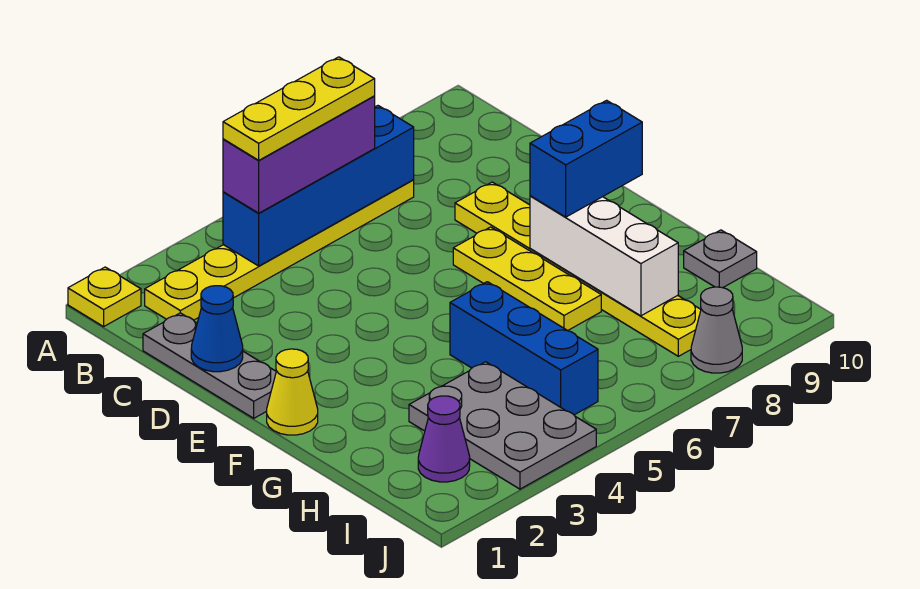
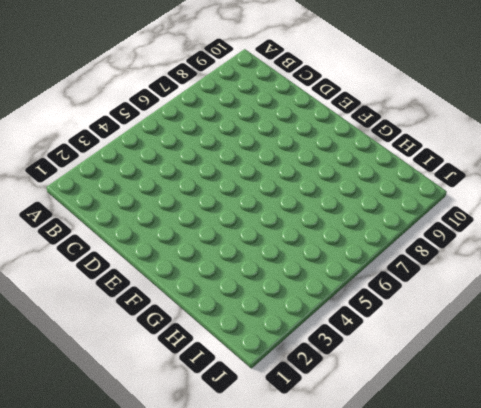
none -> yellow 1x1 plate [68,267,141,327]
none -> yellow 1x6 plate [145,180,414,320]
none -> grey 1x3 plate [143,313,276,418]

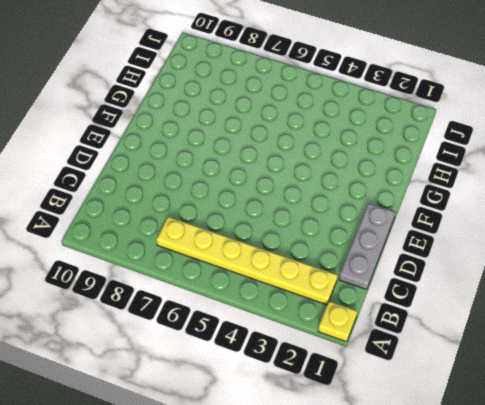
none -> yellow 1x6 plate [455,182,701,356]
none -> yellow 1x3 plate [453,227,601,331]
none -> yellow 1x1 cone [267,349,318,435]

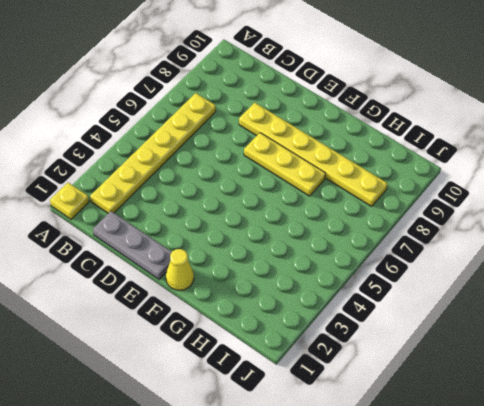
none -> blue 1x3 brick [450,282,598,415]
none -> grey 2x3 plate [409,362,596,489]
none -> grey 1x1 plate [684,230,757,288]

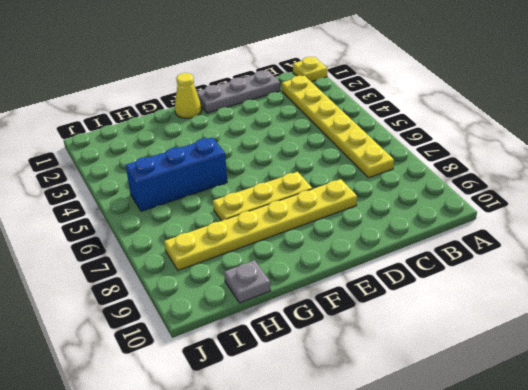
none -> grey 2x3 plate [409,362,596,489]
none -> purple 1x1 cone [418,396,470,482]
none -> grey 1x1 cone [691,287,742,373]

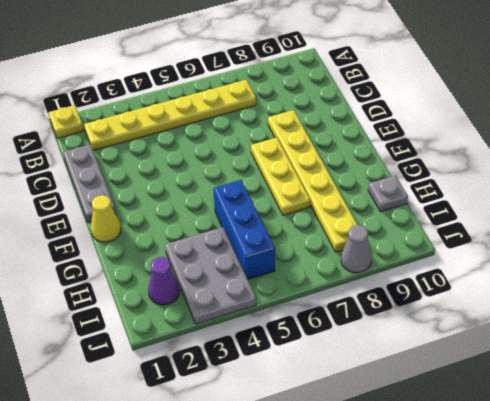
none -> blue 1x4 brick [223,106,414,266]
none -> blue 1x1 cone [191,286,243,372]
none -> white 1x3 brick [530,196,678,316]

